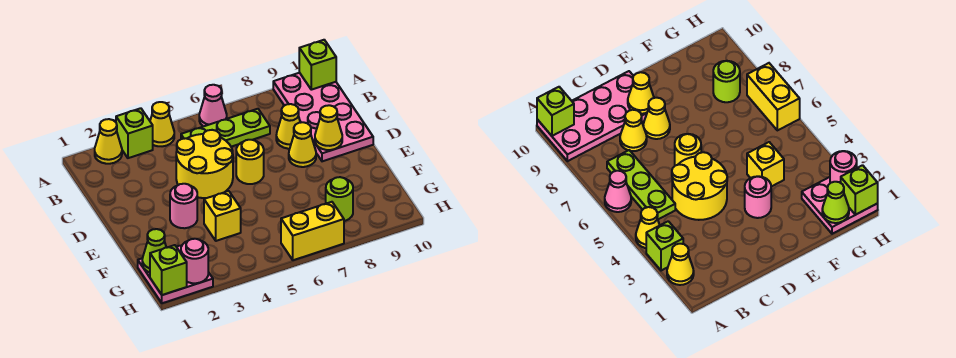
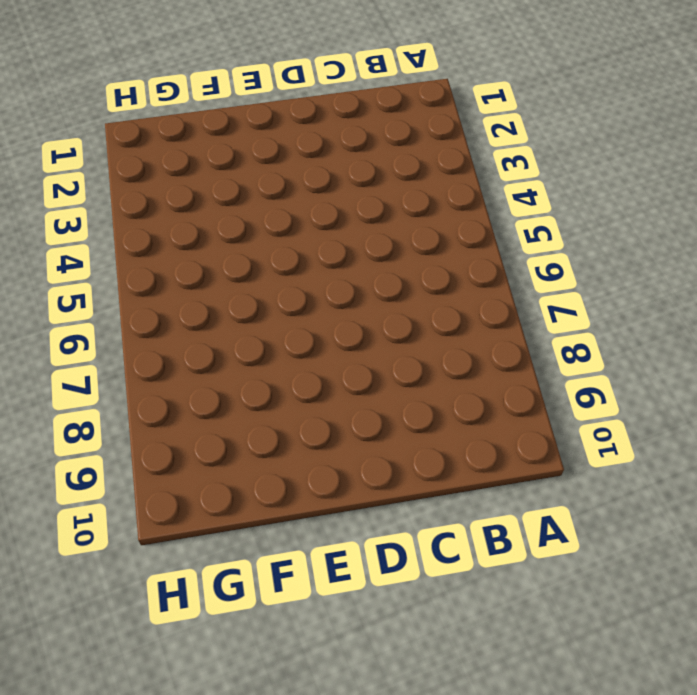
none -> yellow 1x1 cone [95,119,122,164]
none -> lime 1x1 brick [116,108,153,158]
none -> yellow 1x1 cone [150,102,174,146]

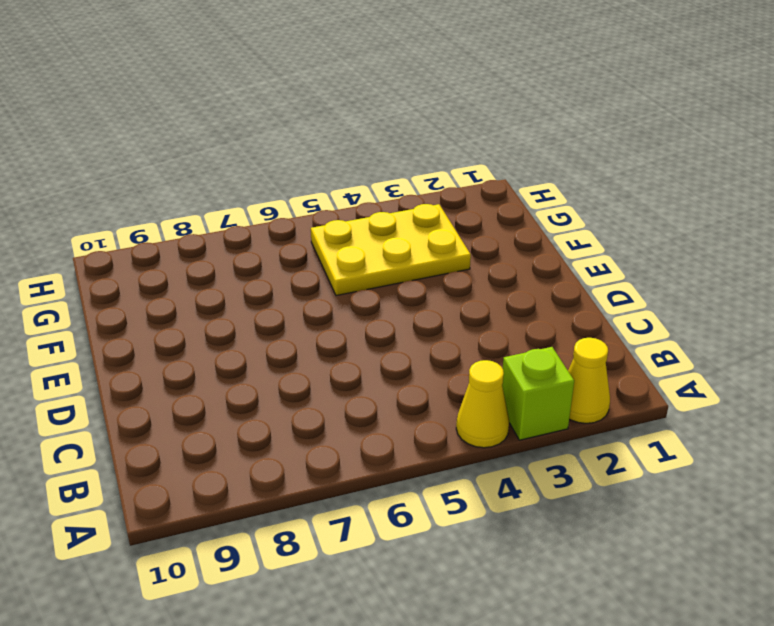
yellow 2x3 plate [311,204,471,296] -> yellow 1x1 brick [204,191,241,241]
none -> pink 1x1 cone [199,85,227,127]
none -> pink 2x4 plate [273,73,373,161]
none -> lime 1x3 plate [181,109,270,147]

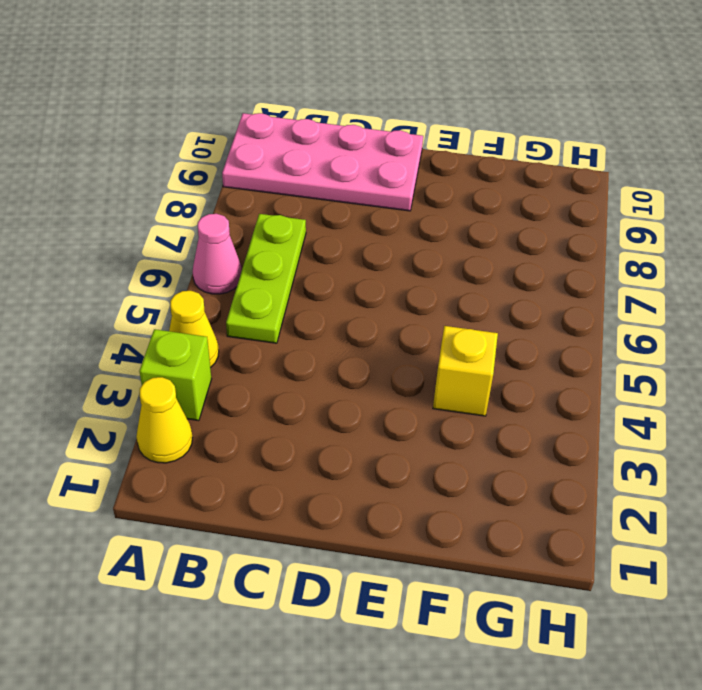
none -> yellow 2x2 round brick [176,130,233,198]
none -> yellow 1x1 cone [276,104,300,149]
none -> yellow 1x1 round brick [236,140,264,184]

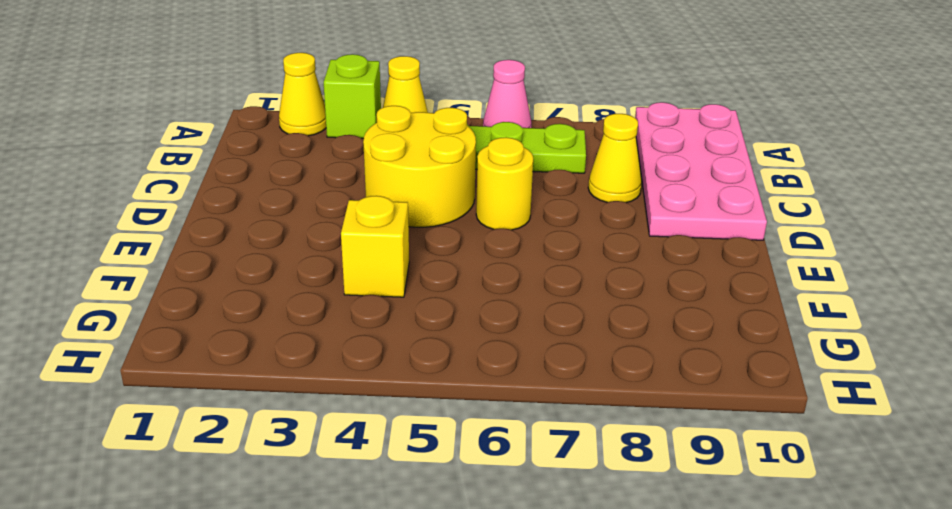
none -> yellow 1x1 cone [289,122,316,167]
none -> pink 1x1 round brick [170,184,197,228]
none -> pink 2x2 plate [138,245,213,303]

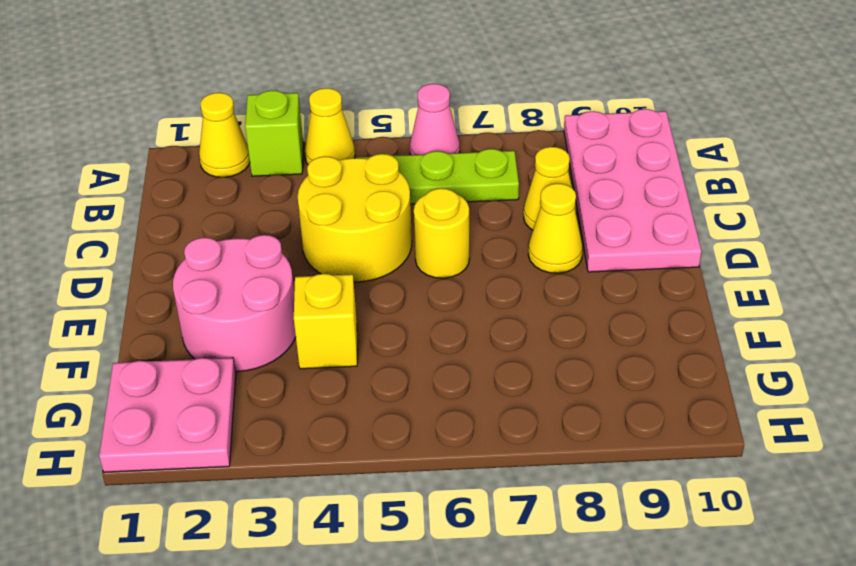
pink 2x2 round brick [173,235,296,372] -> pink 1x1 round brick [170,184,197,228]
none -> lime 1x1 round brick [326,177,353,221]
none -> yellow 1x2 brick [281,202,344,260]
none -> lime 1x1 brick [299,40,336,90]

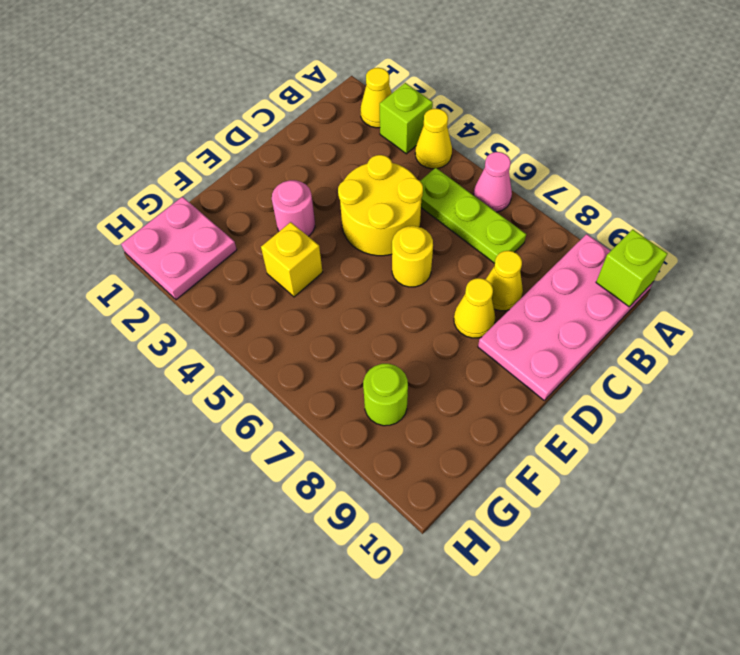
none -> yellow 1x2 brick [281,202,344,260]
none -> yellow 1x1 cone [315,105,342,150]
none -> lime 1x1 cone [142,229,166,273]

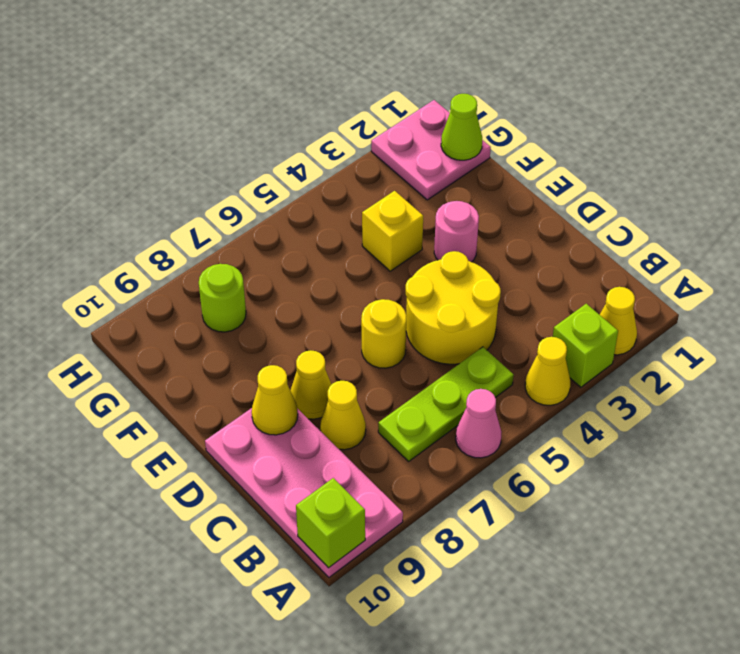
none -> yellow 1x2 brick [281,202,344,260]
none -> lime 1x1 brick [150,245,187,295]
none -> pink 1x1 round brick [181,239,208,283]

